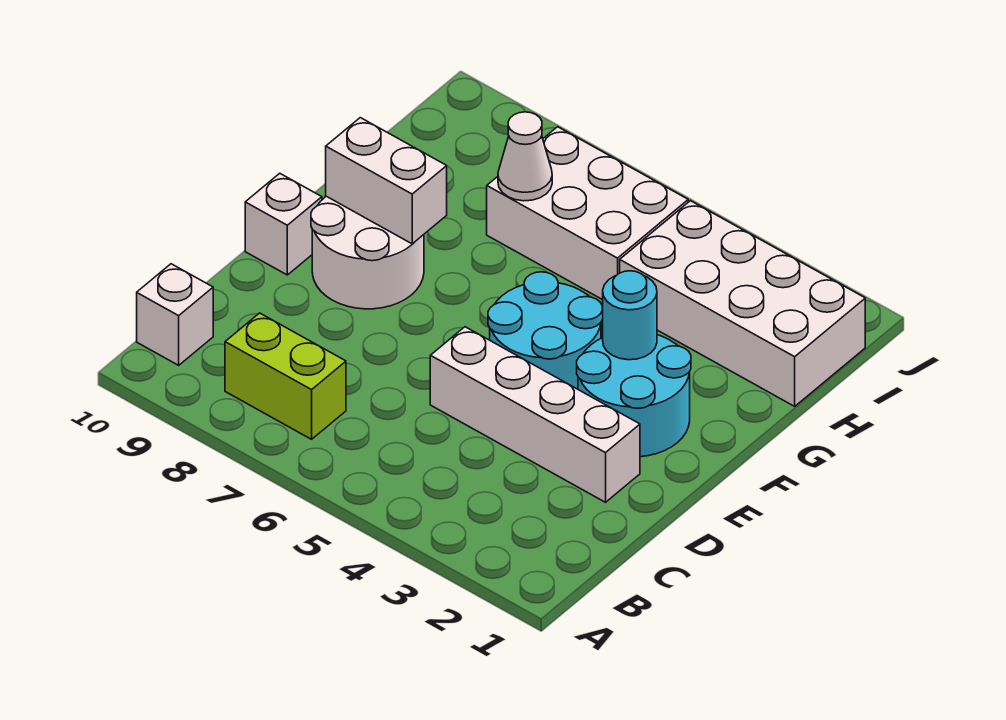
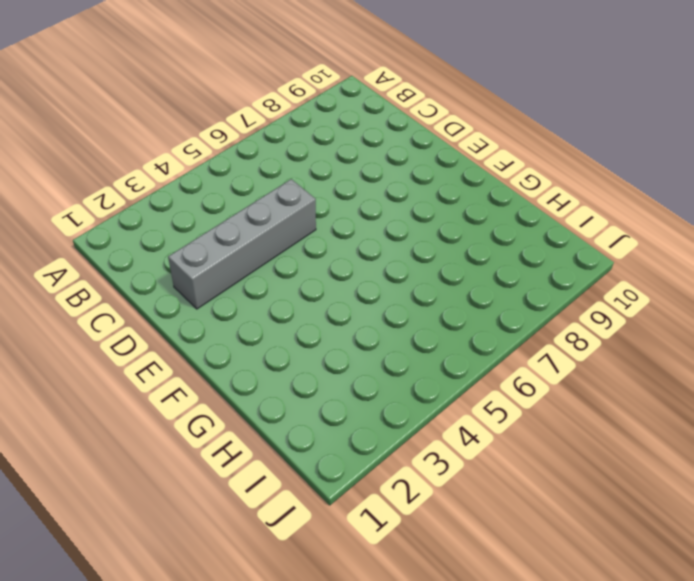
grey 1x4 brick [168,179,316,309] -> white 1x4 brick [430,327,640,502]
none -> lime 1x2 brick [225,313,346,439]
none -> white 1x1 brick [137,264,213,365]
none -> cyan 2x2 round brick [577,335,691,457]

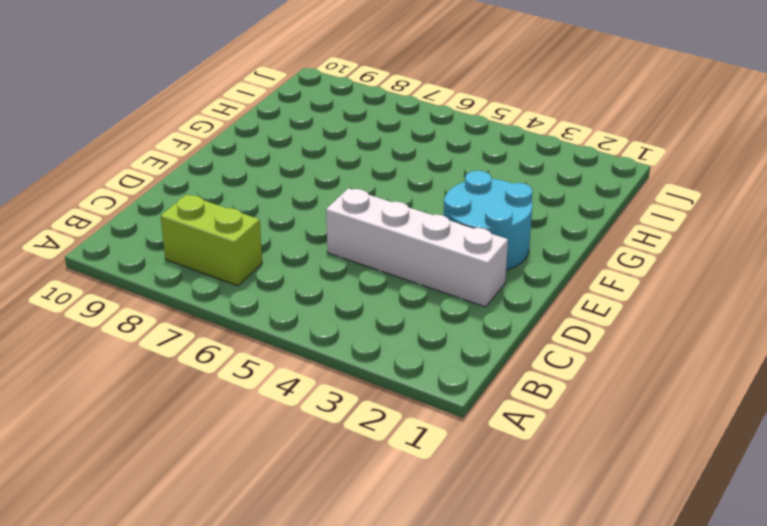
none -> white 1x1 brick [137,264,213,365]
none -> cyan 2x2 round brick [488,272,603,389]
none -> white 2x2 round brick [311,196,424,309]

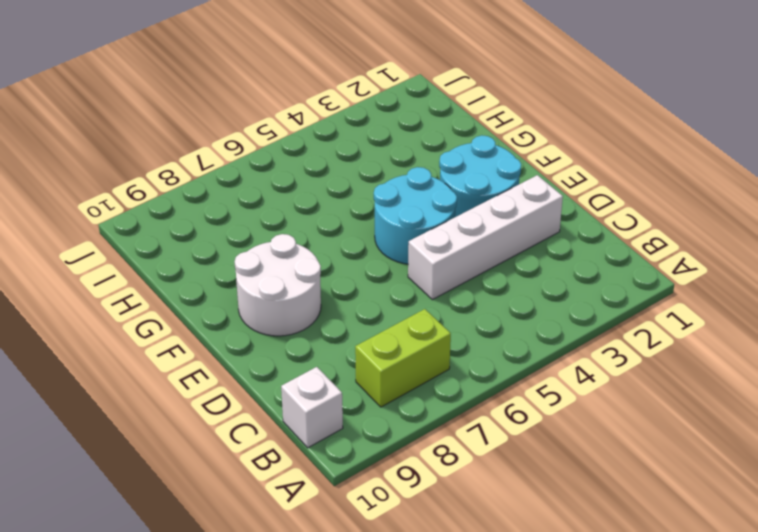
none -> white 1x1 brick [245,173,322,275]
none -> white 2x4 brick [620,201,865,406]
none -> white 2x3 brick [487,127,688,300]

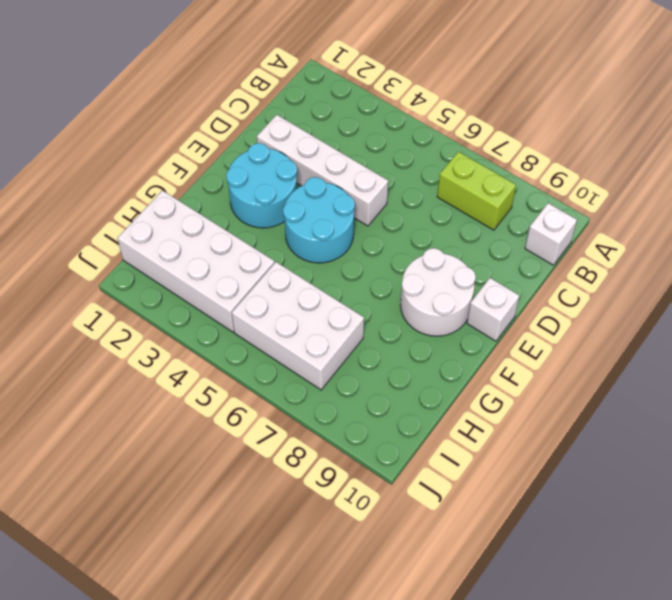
none -> cyan 1x1 round brick [603,271,657,360]
none -> white 1x2 brick [326,118,447,244]
none -> white 1x1 cone [498,112,552,201]

